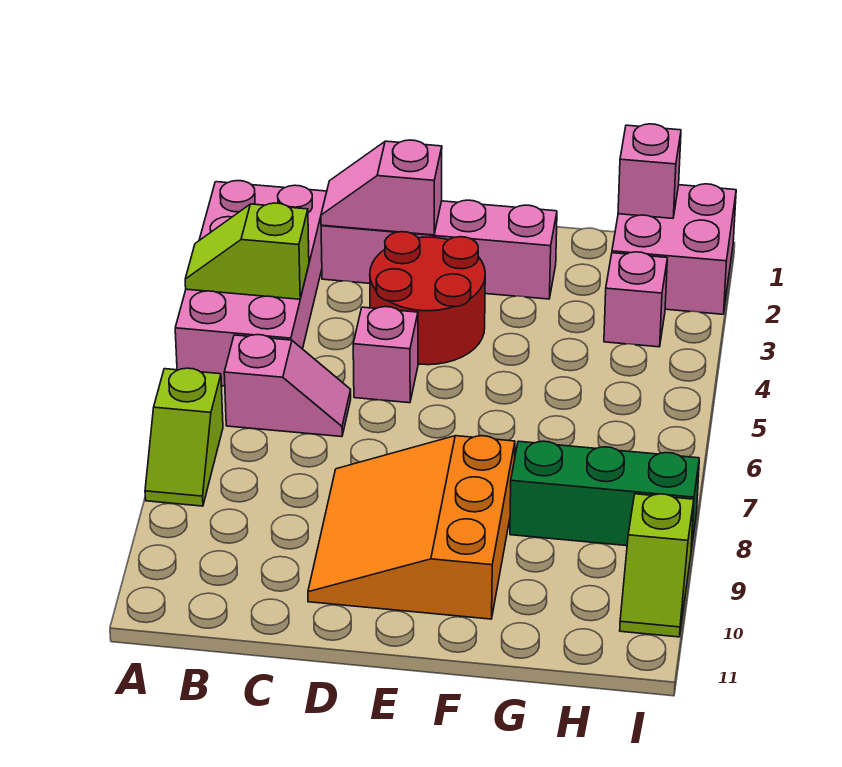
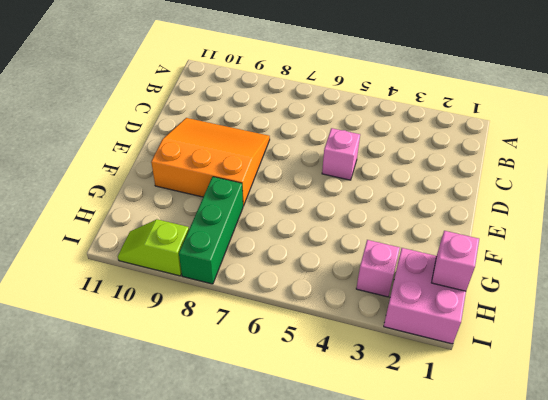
none -> pink 2x4 brick [175,181,327,386]
none -> lime 1x2 slope [145,368,223,506]
none -> pink 1x2 slope [224,335,351,437]

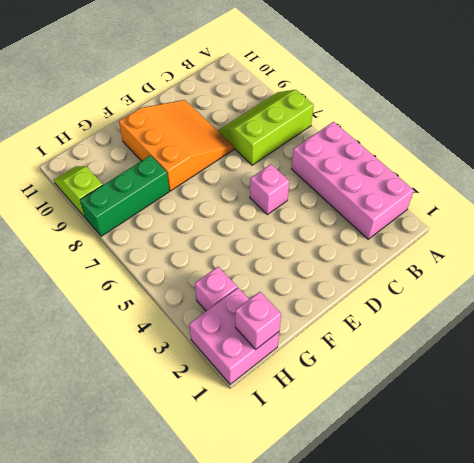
lime 2x3 slope [218,90,314,165] -> lime 1x2 slope [145,368,223,506]
none -> pink 1x2 slope [224,335,351,437]
none -> pink 1x4 brick [321,200,557,299]
none -> red 2x2 round brick [370,232,485,365]

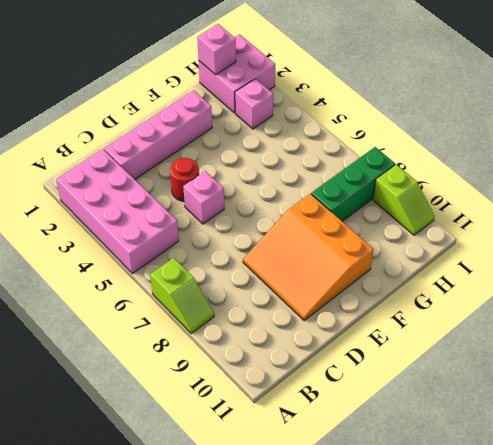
red 1x1 round brick [170,158,199,201] -> red 2x2 round brick [370,232,485,365]
none -> pink 1x2 slope [224,335,351,437]
none -> lime 1x2 slope [185,203,309,299]
none -> pink 1x2 slope [321,140,442,235]

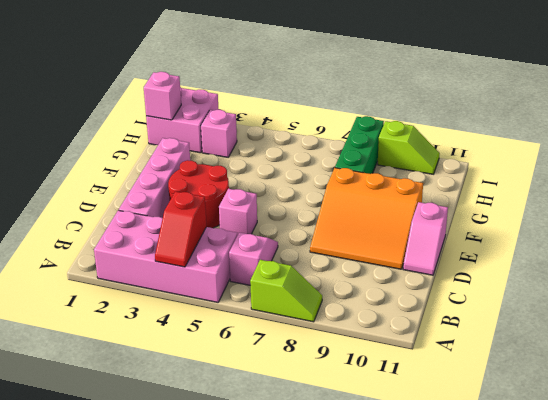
red 1x2 slope [155,191,206,267] -> lime 1x2 slope [185,203,309,299]
pink 1x2 slope [403,202,448,275] -> pink 1x2 slope moved to [321,140,442,235]

